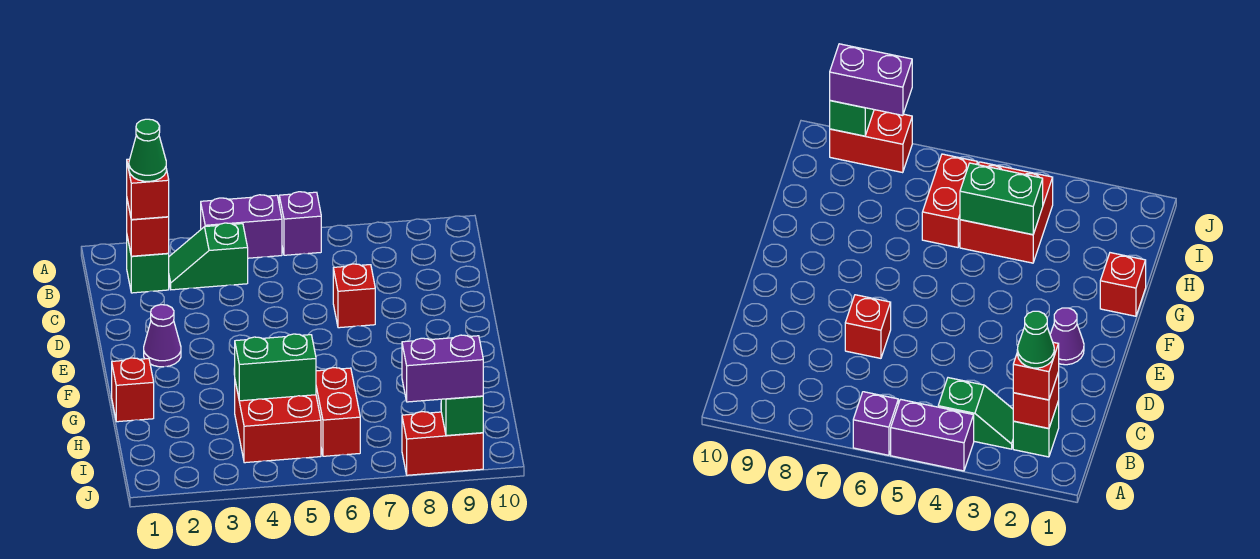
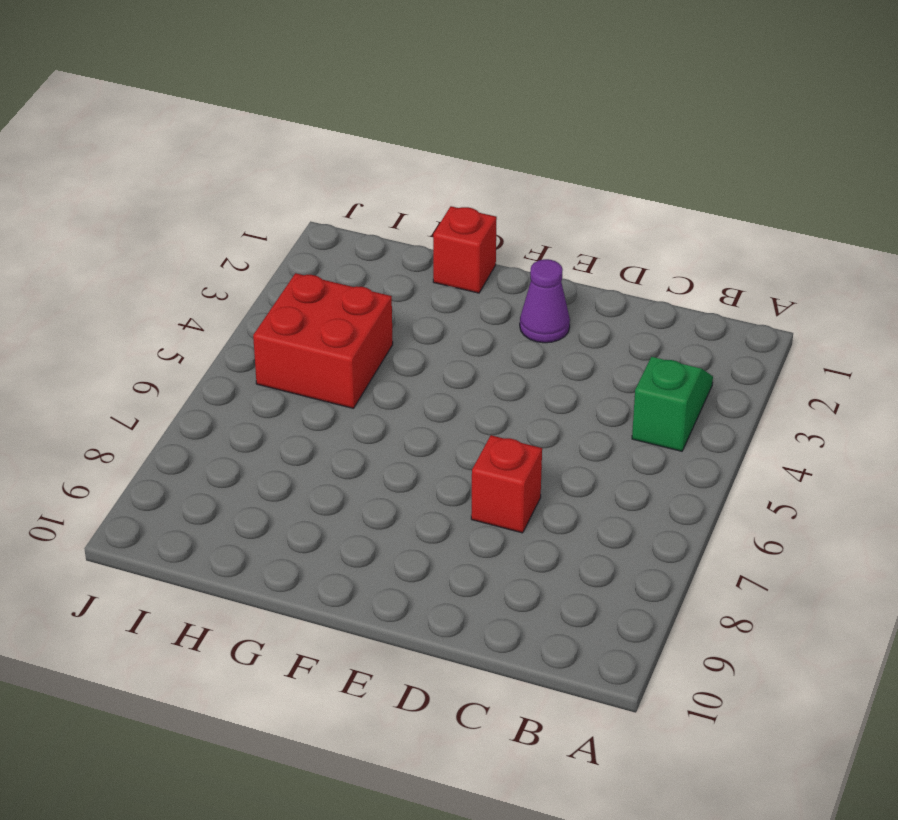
none -> purple 1x2 brick [201,195,282,258]
none -> purple 1x1 brick [279,192,321,255]
none -> green 1x1 brick [127,237,169,293]

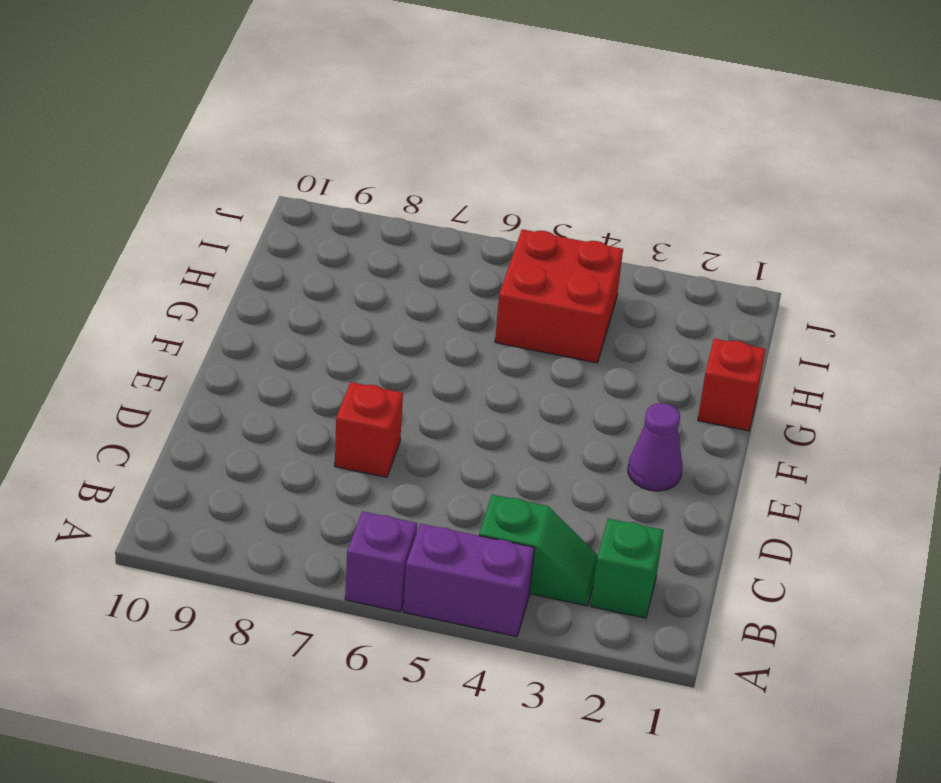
none -> red 1x2 brick [316,368,360,456]
none -> red 1x2 brick [402,412,483,475]
none -> red 1x1 brick [127,200,169,256]

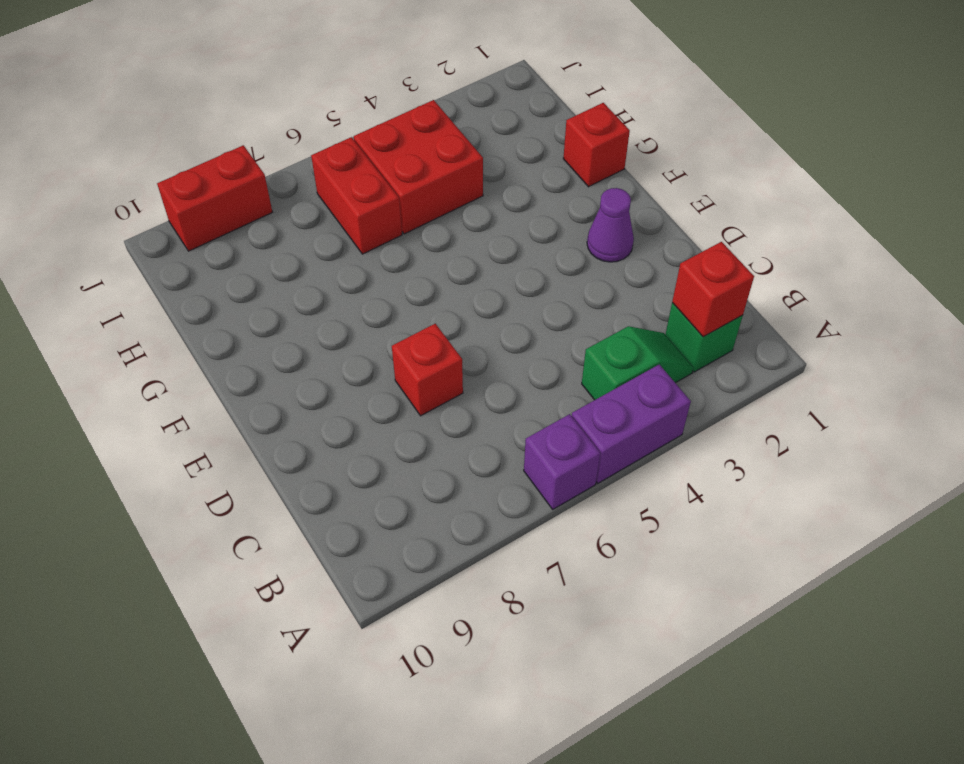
none -> green 1x2 brick [235,334,316,401]
none -> green 1x1 brick [441,396,483,436]
none -> red 1x1 brick [127,159,169,220]

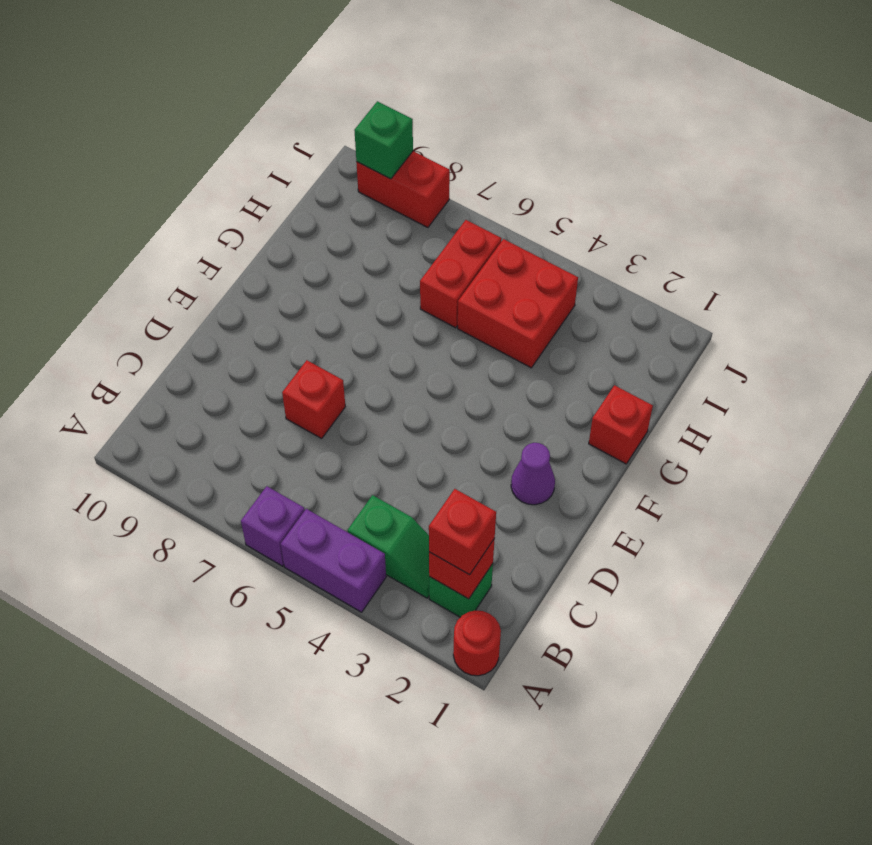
red 1x1 round brick [453,610,501,676] -> none
none -> green 1x2 brick [235,334,316,401]
none -> purple 1x2 brick [402,335,483,402]
none -> green 1x1 cone [129,119,166,181]

